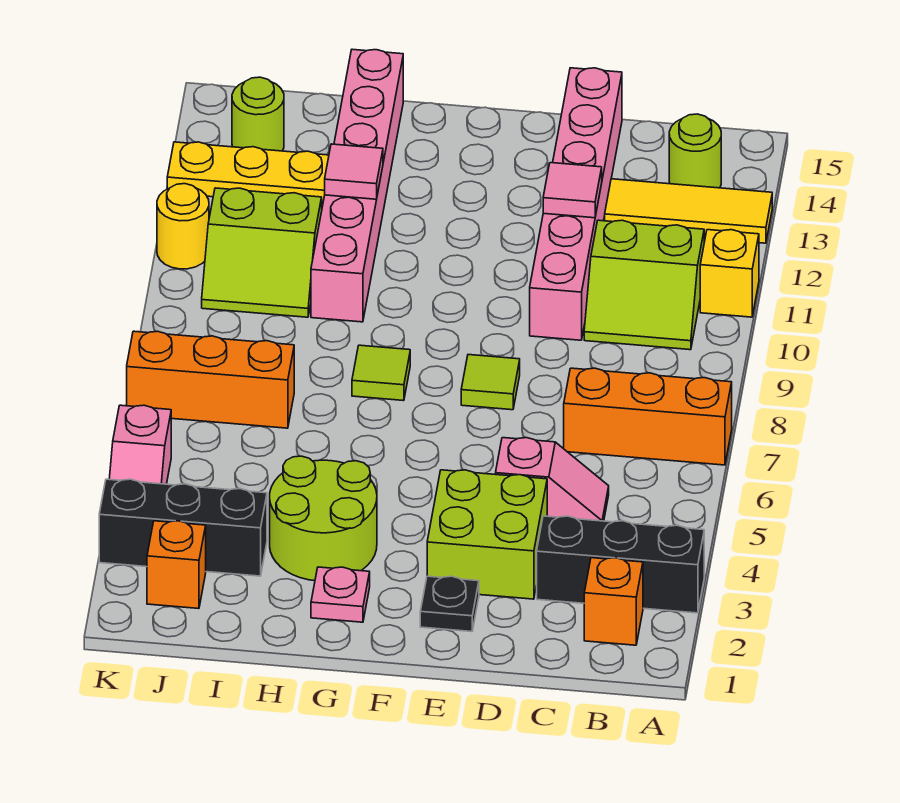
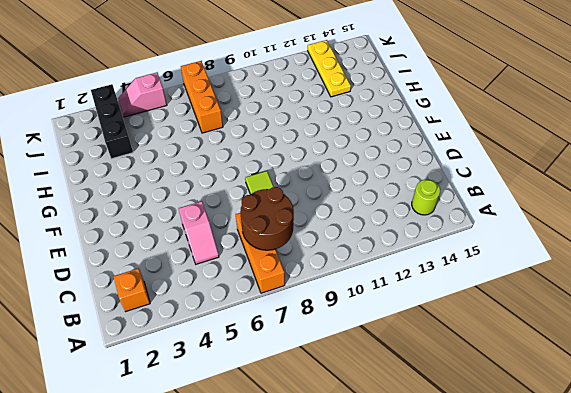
brown 2x2 round brick [240,187,294,250] -> none
none -> black 1x3 brick [537,516,704,613]
none -> yellow 1x1 brick [700,230,759,317]
none -> yellow 1x3 tile [605,179,772,243]

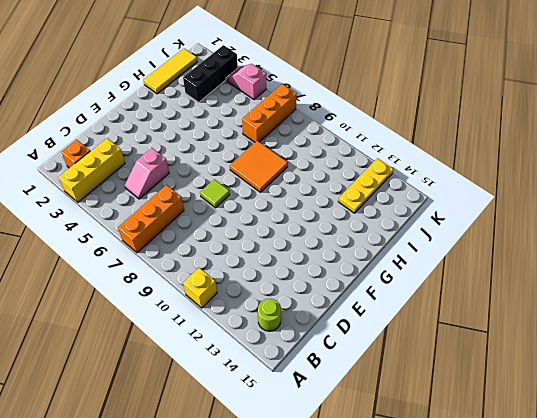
yellow 1x3 brick [58,138,125,202] -> black 1x3 brick [537,516,704,613]
orange 2x2 tile [230,141,288,192] -> lime 1x1 tile [352,345,410,401]
yellow 1x3 tile [143,48,197,94] -> yellow 1x3 tile moved to [605,179,772,243]
none -> lime 2x2 slope [584,220,704,350]
none -> lime 2x2 brick [427,470,547,599]
none -> pink 1x6 brick [530,68,622,340]

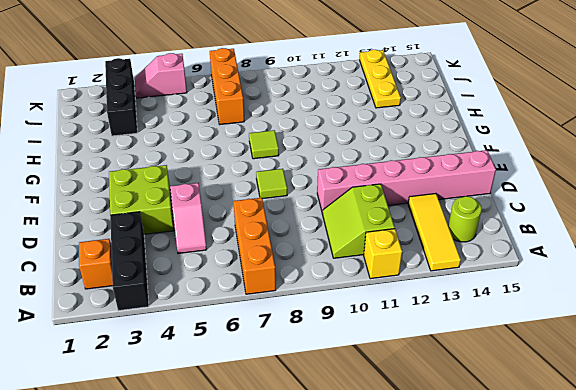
none -> black 1x1 plate [420,576,479,632]
none -> pink 1x1 plate [311,567,370,622]
none -> lime 2x2 round brick [270,456,377,581]

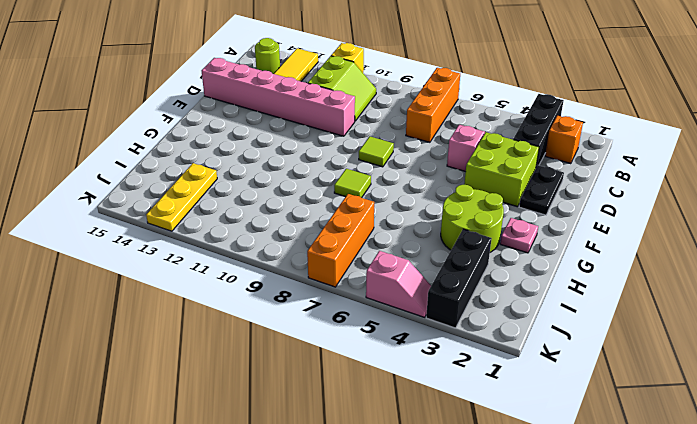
black 1x2 plate [519,165,564,215] -> black 1x1 plate [420,576,479,632]
none -> pink 1x6 brick [311,49,403,322]
none -> lime 2x2 slope [202,188,322,317]
none -> orange 1x1 brick [147,521,206,609]

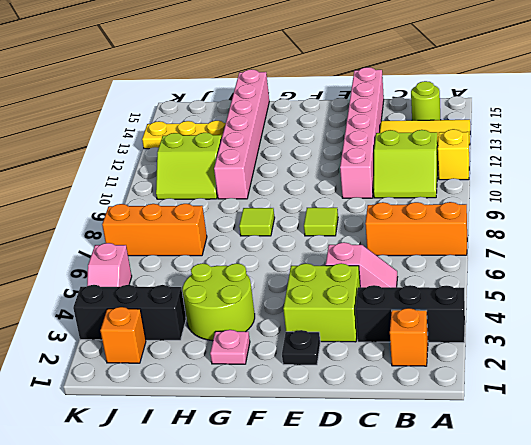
none -> lime 1x1 round brick [232,77,284,151]
none -> yellow 1x1 round brick [157,184,209,269]
none -> pink 1x1 tile [543,163,602,218]

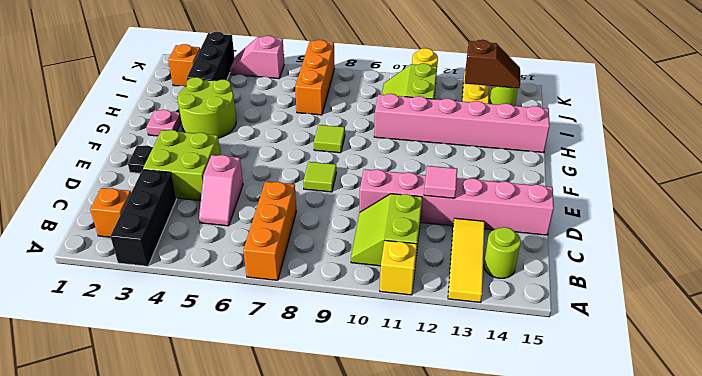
brown 1x2 slope [465,40,520,88] -> none
none -> pink 1x1 tile [325,144,383,199]

